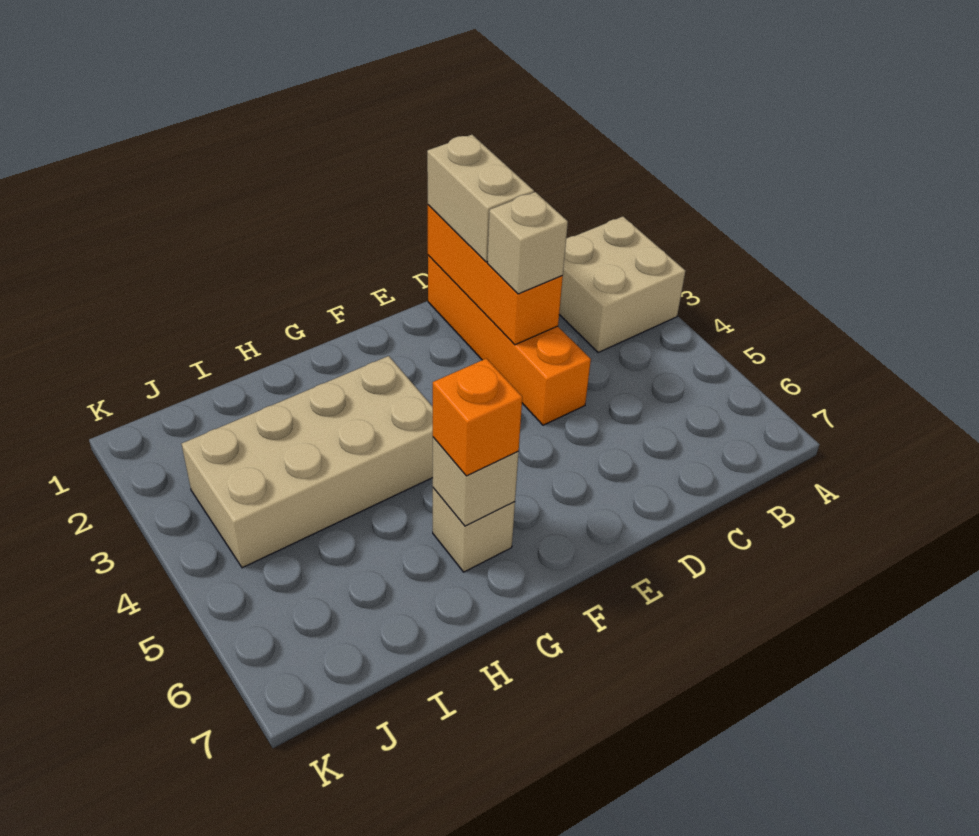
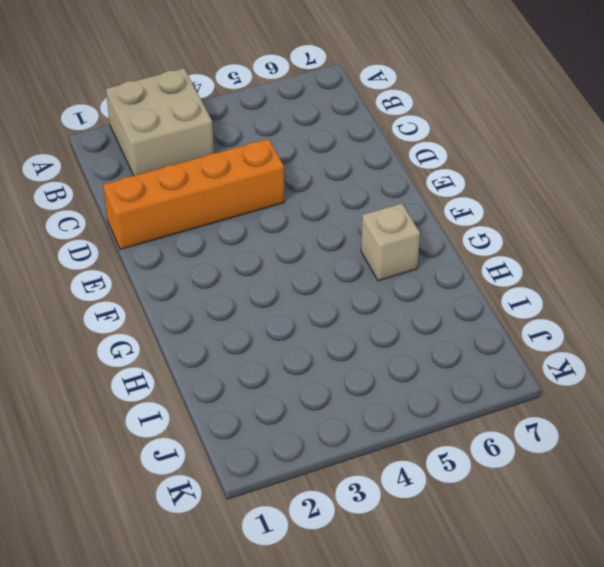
none -> tan 2x4 brick [182,356,433,568]
none -> orange 1x3 brick [428,205,563,345]

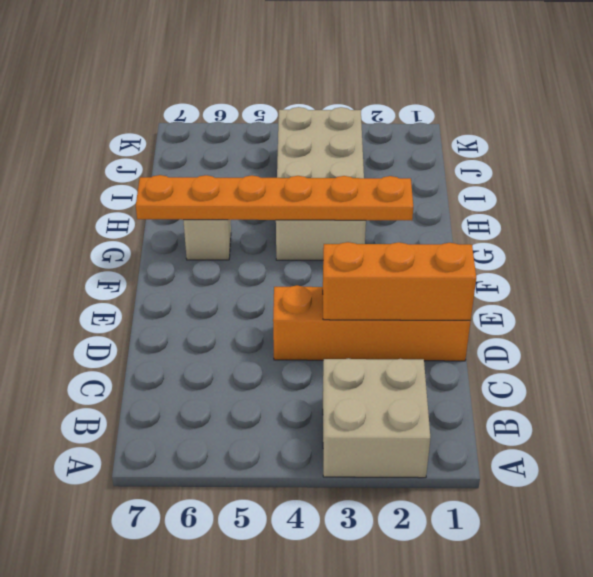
orange 1x6 plate [136,175,413,221] -> tan 1x1 brick [433,437,519,526]
none -> tan 1x2 brick [427,135,534,262]
none -> tan 1x1 brick [487,192,568,294]

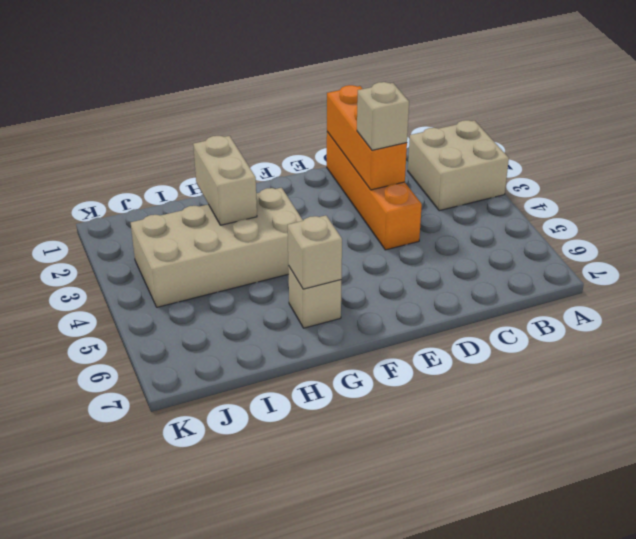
tan 1x2 brick [193,136,257,225] -> tan 1x2 brick moved to [427,135,534,262]
none -> orange 1x1 brick [433,359,522,476]

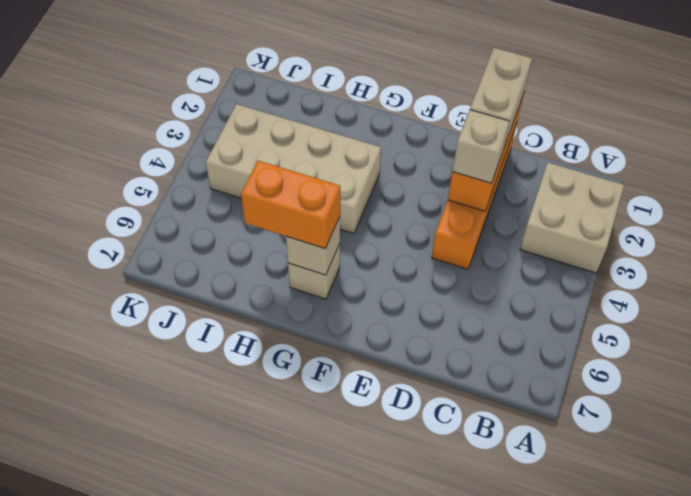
orange 1x2 brick [241,161,340,248] -> orange 1x1 brick [433,359,522,476]

